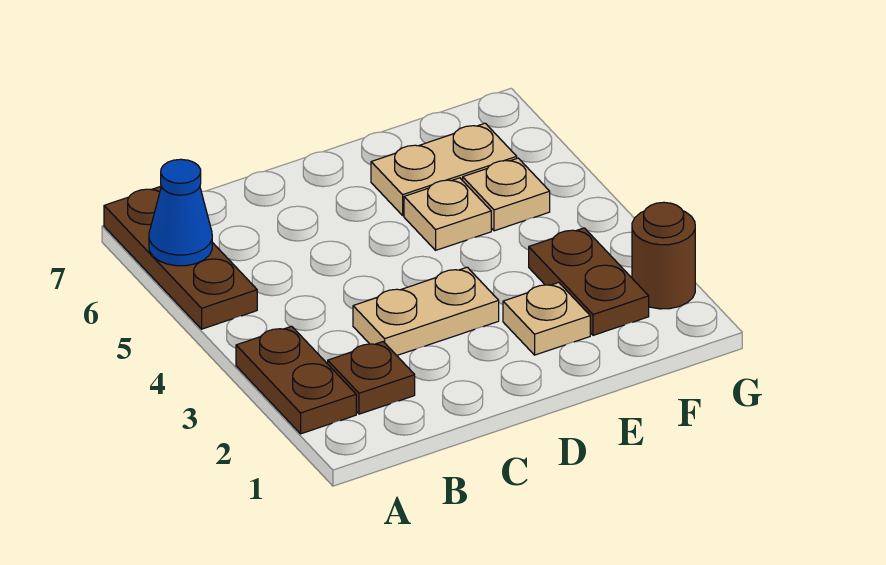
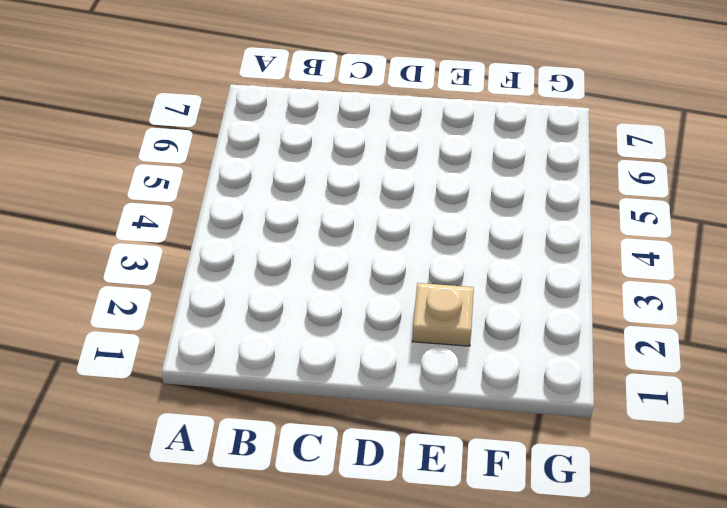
none -> brown 1x2 plate [236,326,356,434]
none -> brown 1x3 plate [104,187,257,329]

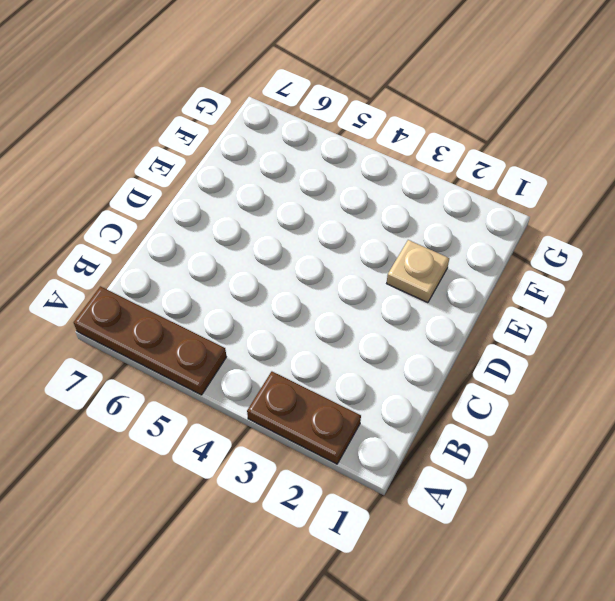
none -> brown 1x1 plate [328,342,415,414]
none -> tan 1x2 plate [353,267,499,355]

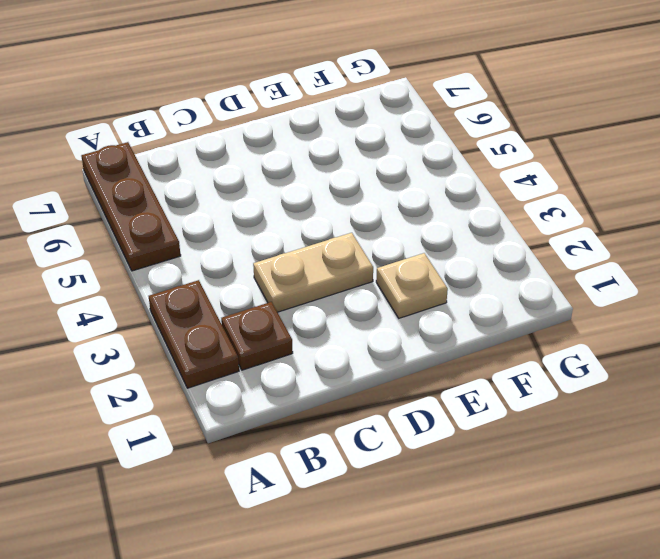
none -> tan 1x1 plate [404,178,491,250]
none -> tan 1x2 plate [371,123,517,215]

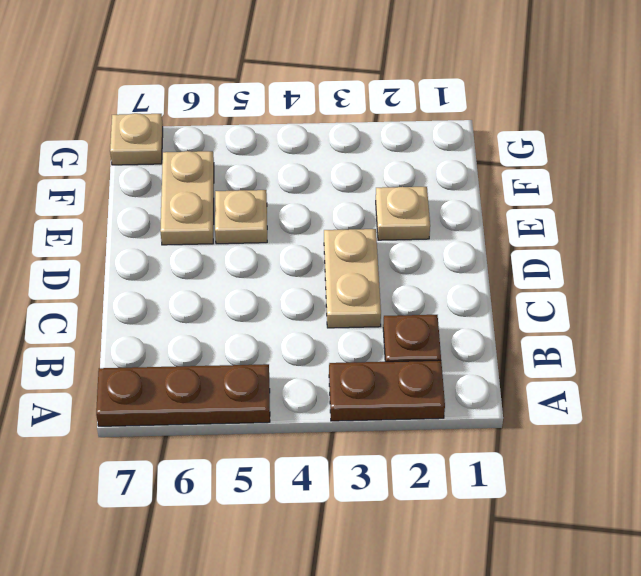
tan 1x1 plate [110,113,163,165] -> tan 1x1 plate moved to [463,158,550,231]
none -> brown 1x2 plate [529,228,649,335]
none -> brown 1x1 round brick [632,202,695,309]

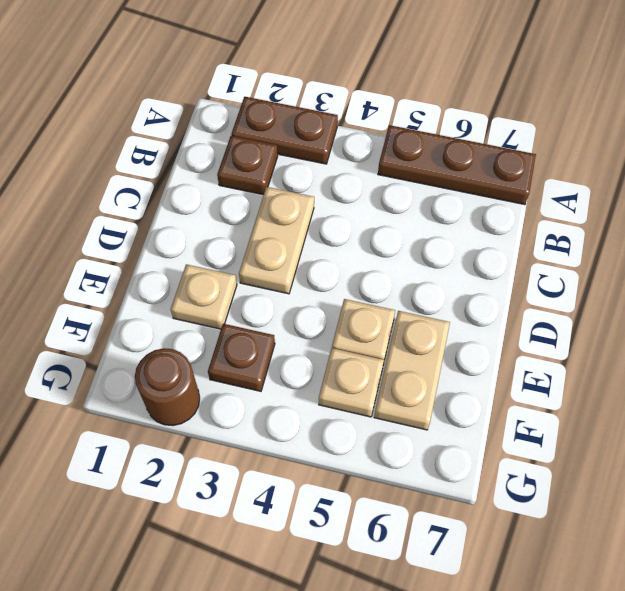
brown 1x1 plate [208,324,275,391] -> brown 1x2 plate [529,228,649,335]
none -> blue 1x1 cone [149,159,212,266]

